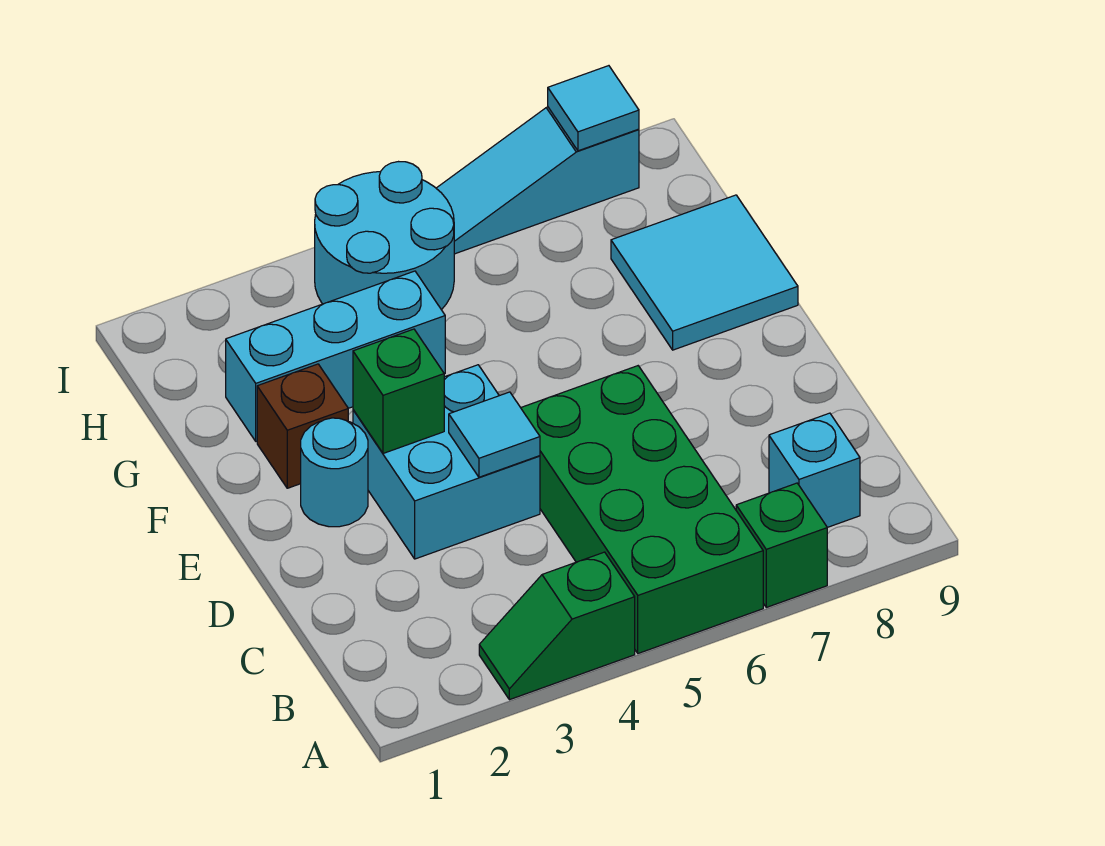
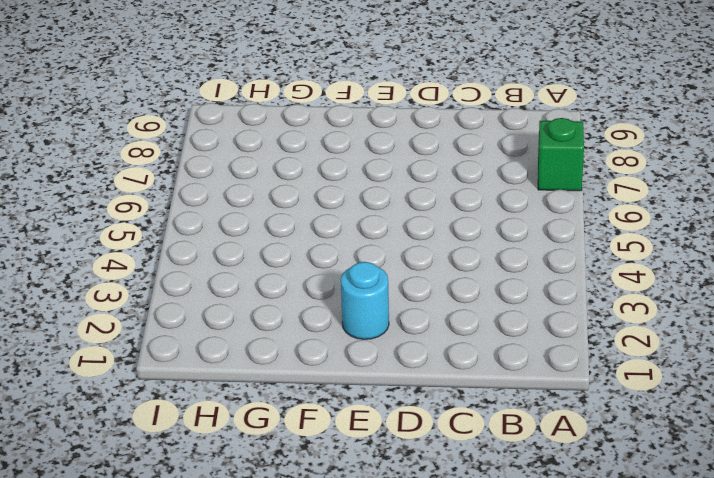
none -> green 1x2 slope [479,552,635,700]
none -> green 2x4 brick [521,366,763,653]
none -> cyan 1x1 brick [769,413,860,527]

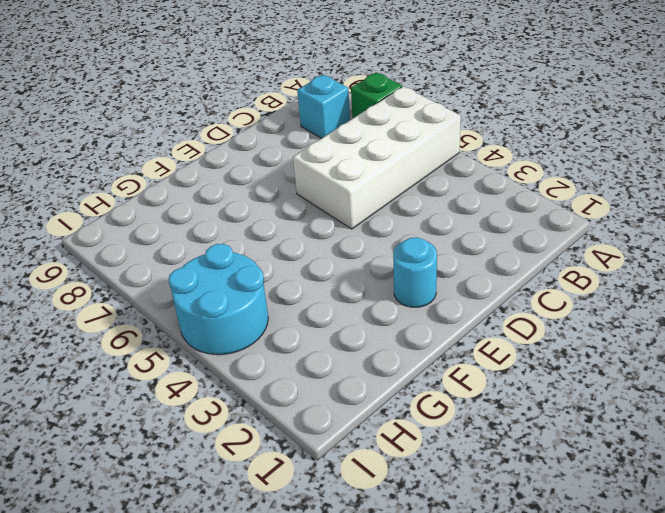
white 2x4 brick [293,86,461,229] -> green 2x4 brick [521,366,763,653]
none -> green 1x2 slope [479,552,635,700]
none -> cyan 2x2 brick [353,365,540,559]
none -> brown 1x1 brick [257,364,348,488]

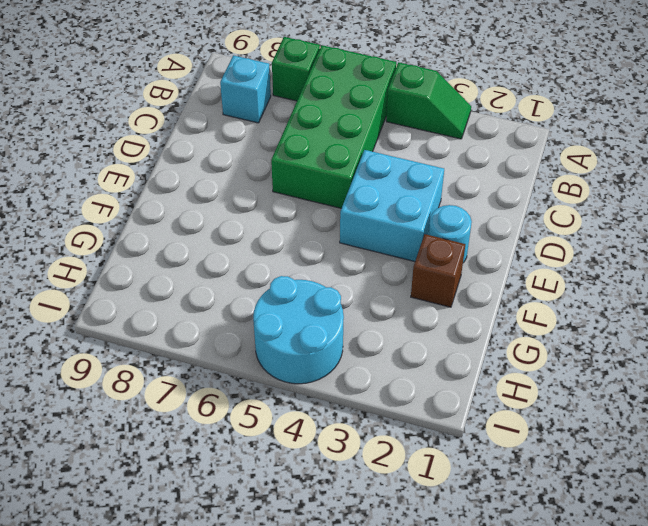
none -> cyan 2x2 tile [611,195,798,350]
none -> cyan 1x3 brick [226,271,445,441]
none -> cyan 1x3 slope [436,107,639,254]

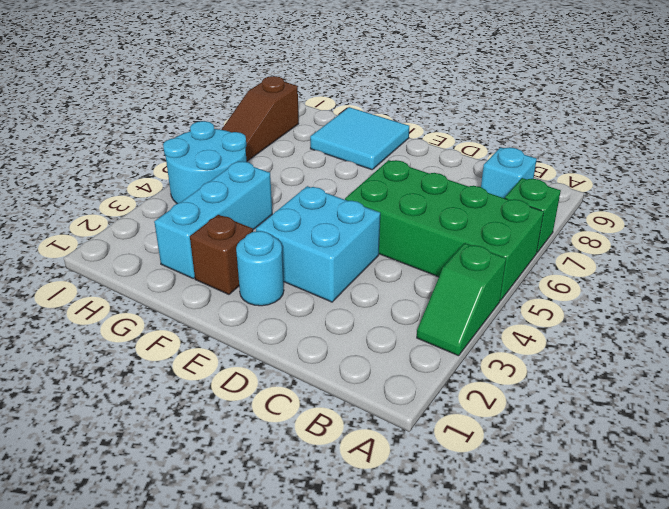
brown 1x3 slope [221,76,299,161] -> cyan 1x3 slope [436,107,639,254]
none -> cyan 1x1 tile [449,392,540,477]
none -> green 1x1 brick [353,329,444,453]
none -> cyan 1x1 tile [548,66,639,151]

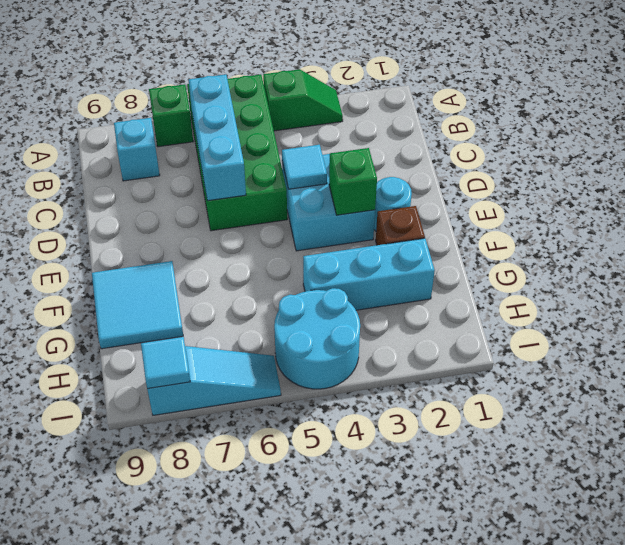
cyan 1x3 brick [189,74,246,201] -> none

